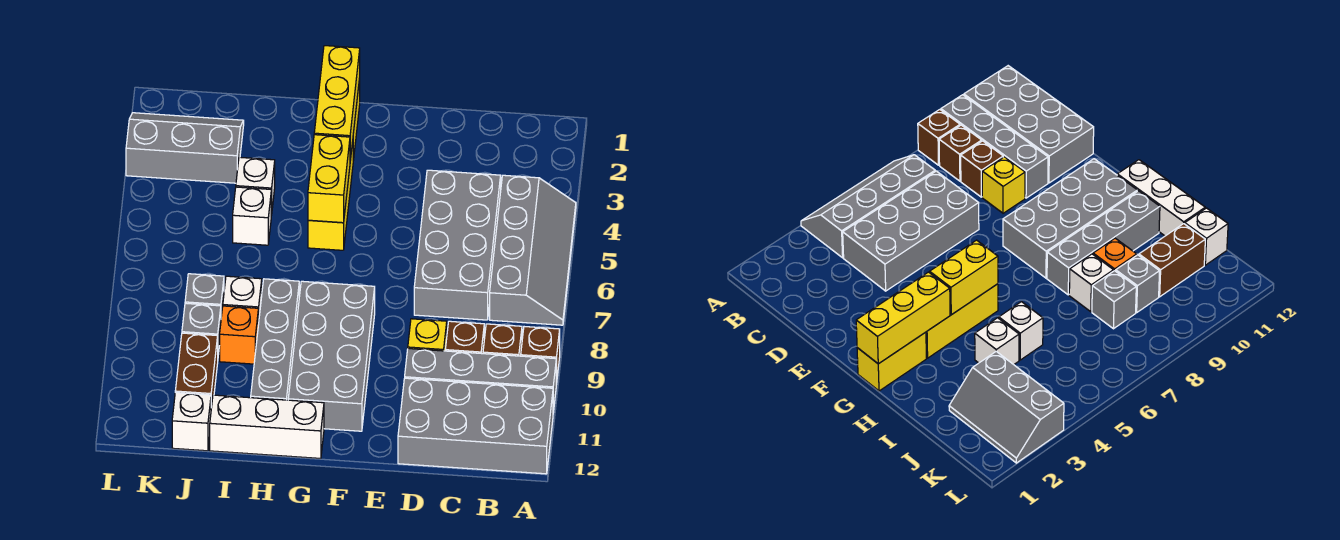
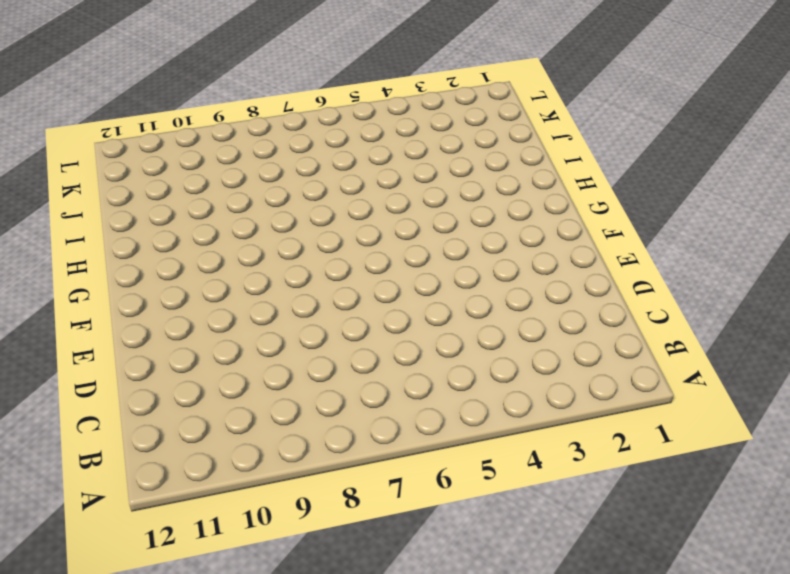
none -> grey 2x4 slope [490,175,576,325]
none -> brown 1x1 brick [521,327,560,384]
none -> grey 1x4 brick [405,349,556,412]

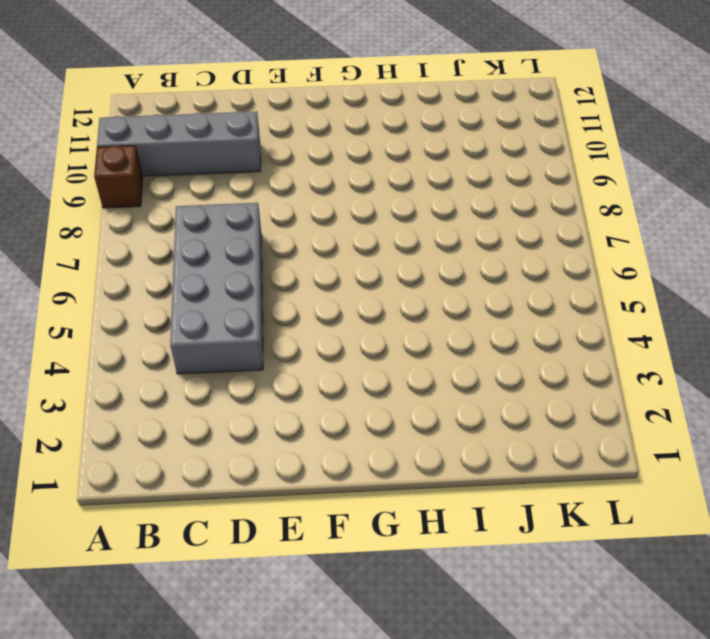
none -> grey 2x4 slope [490,175,576,325]
none -> grey 2x4 brick [398,378,553,474]
none -> brown 1x1 brick [483,324,522,356]

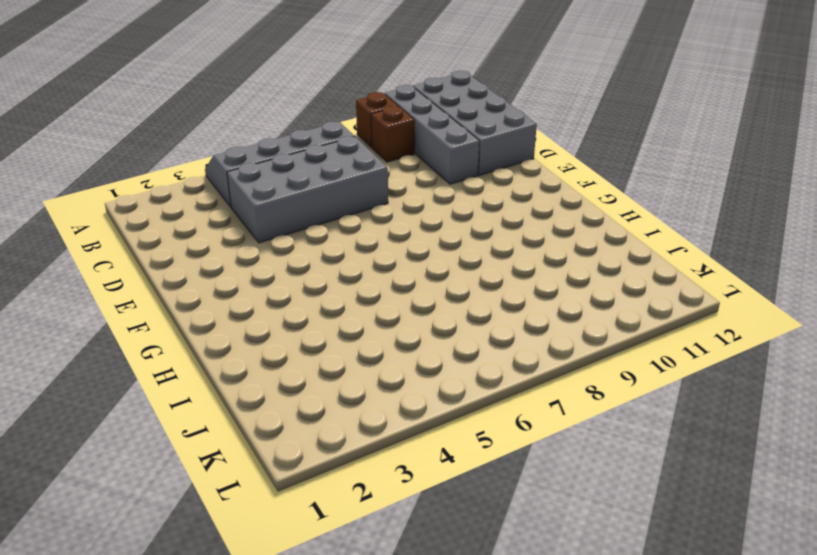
none -> brown 1x1 brick [445,321,484,354]
none -> yellow 1x1 brick [408,319,447,351]
none -> grey 2x4 brick [288,281,375,431]

